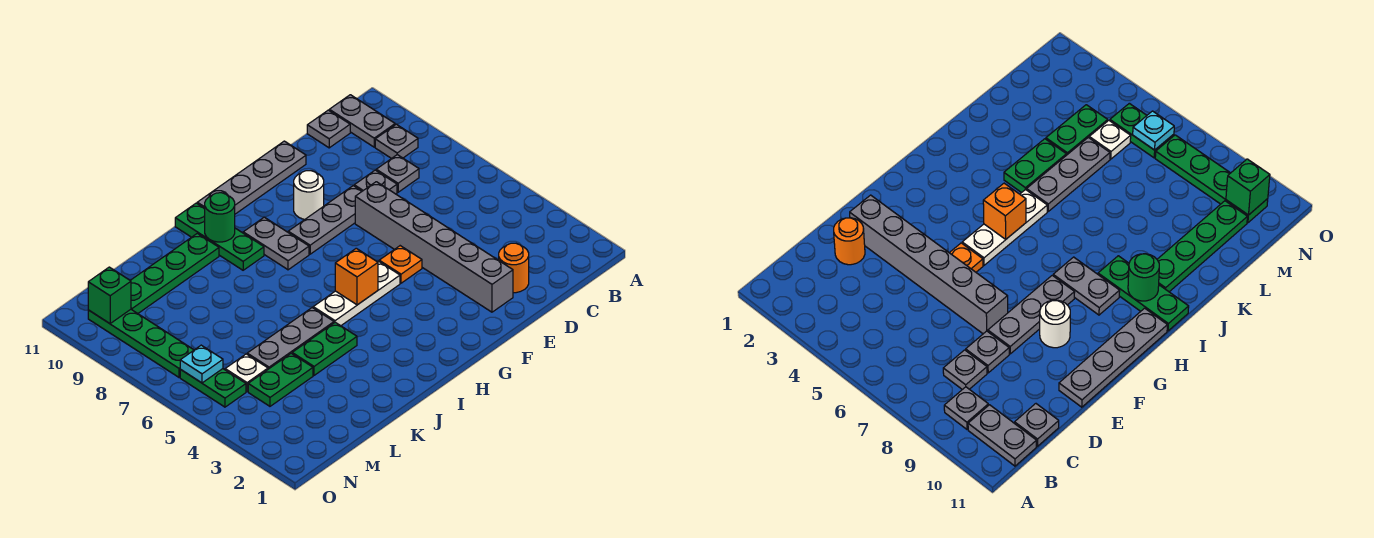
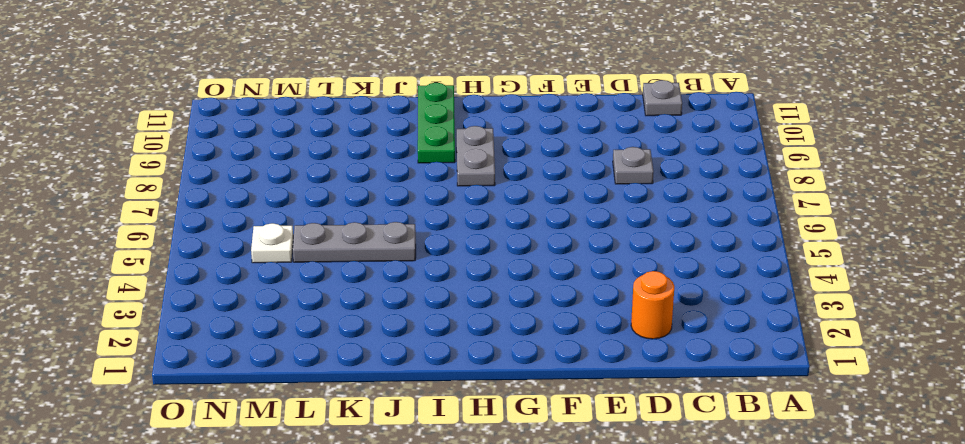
none -> grey 1x1 plate [375,124,418,159]
none -> grey 1x2 plate [329,95,395,147]
none -> grey 1x1 plate [376,155,419,192]

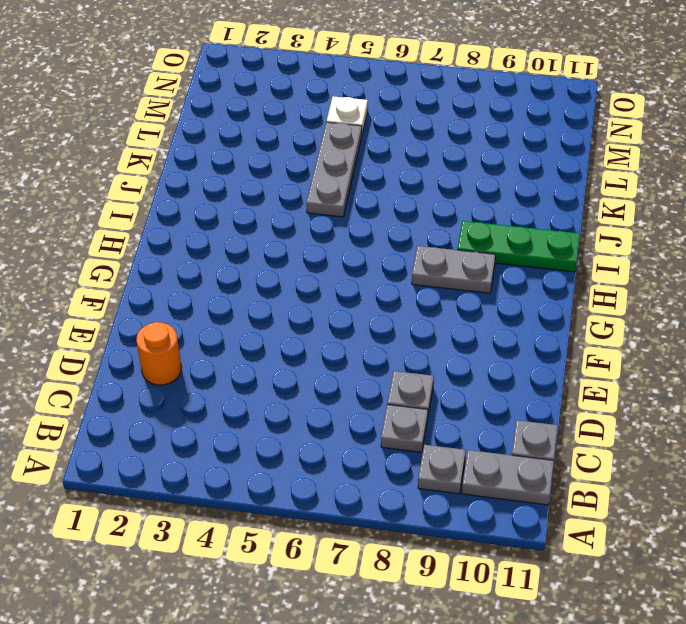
none -> grey 1x6 brick [355,182,513,312]
none -> grey 1x3 plate [288,186,362,254]
none -> grey 1x4 plate [197,141,306,214]

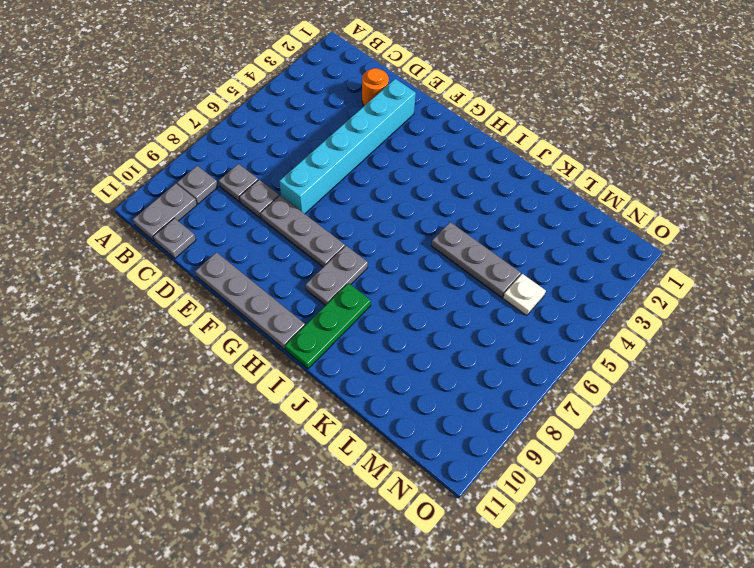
cyan 1x6 brick [279,79,416,214] -> grey 1x6 brick [355,182,513,312]
none -> orange 1x1 plate [379,246,422,283]
none -> white 1x1 round brick [294,171,324,219]
none -> white 1x3 plate [313,261,400,326]

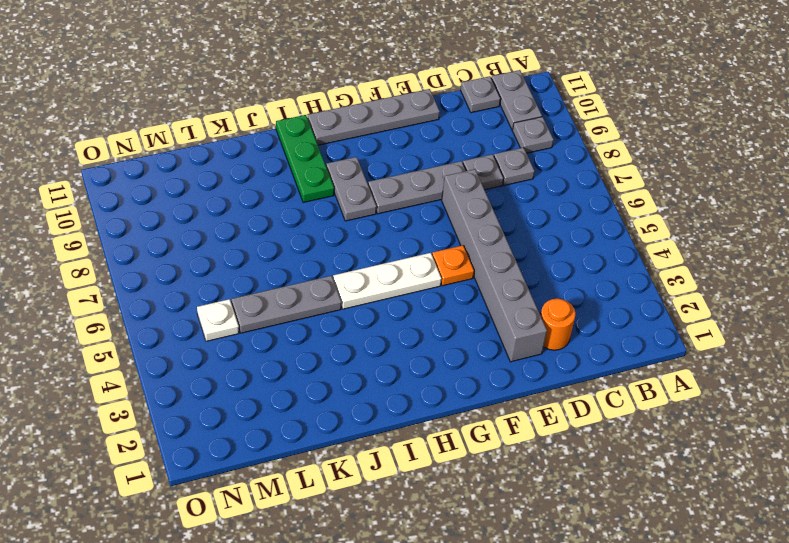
none -> white 1x1 round brick [294,171,324,219]
none -> green 1x2 plate [292,322,357,375]
none -> green 1x4 plate [130,233,219,313]

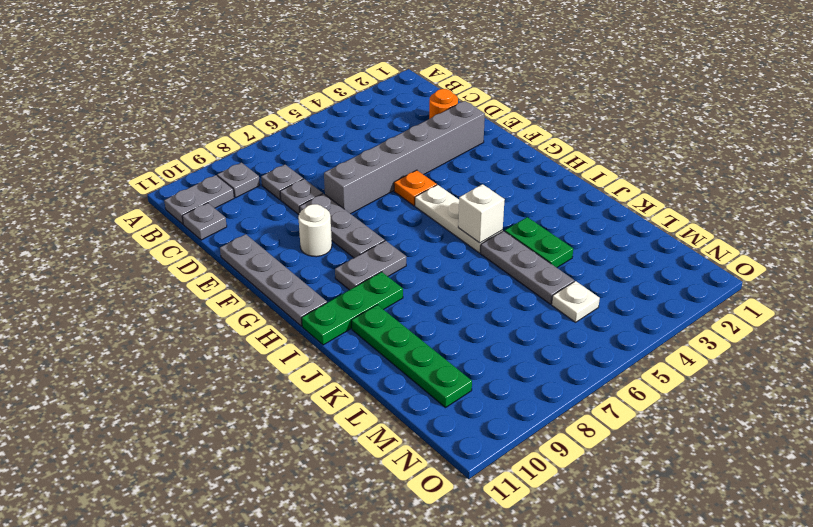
white 1x1 brick [458,184,505,243] -> none
none -> green 1x2 plate [248,353,313,406]
none -> green 1x2 plate [180,369,246,407]
none -> green 1x4 plate [88,310,194,377]

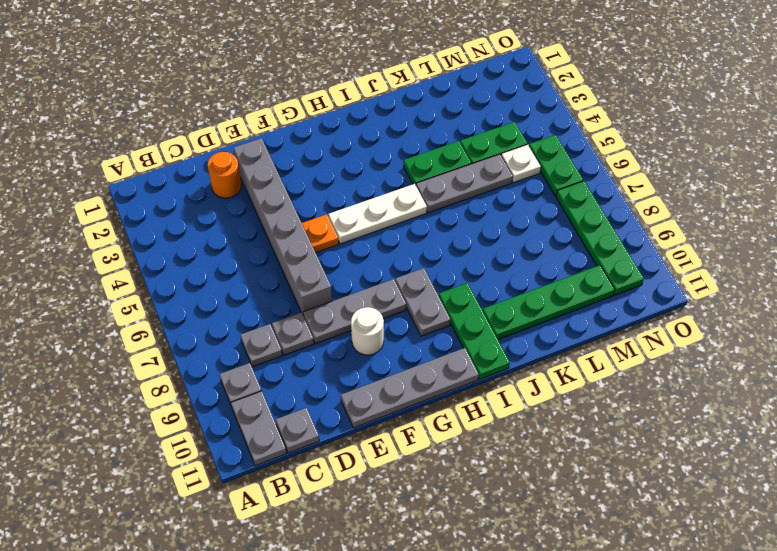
none -> orange 1x1 brick [335,248,378,305]
none -> green 1x1 round brick [205,193,235,242]
none -> cyan 1x1 plate [180,345,223,383]

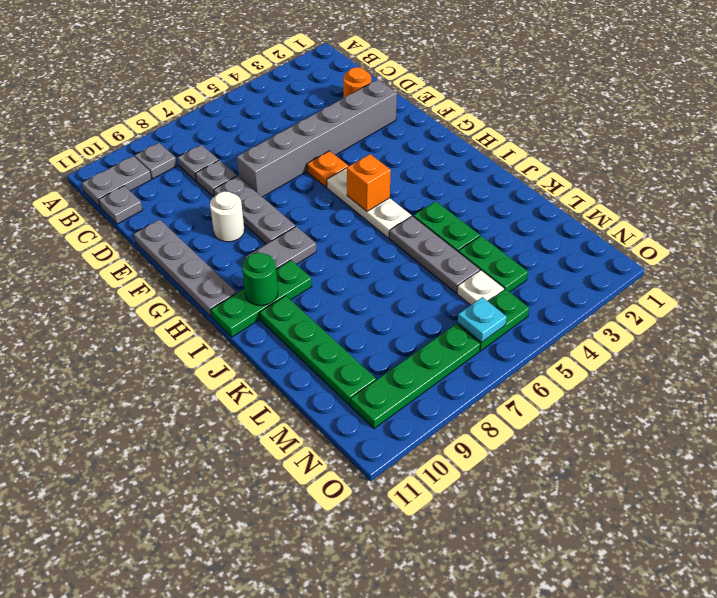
none -> green 1x1 brick [88,267,131,323]

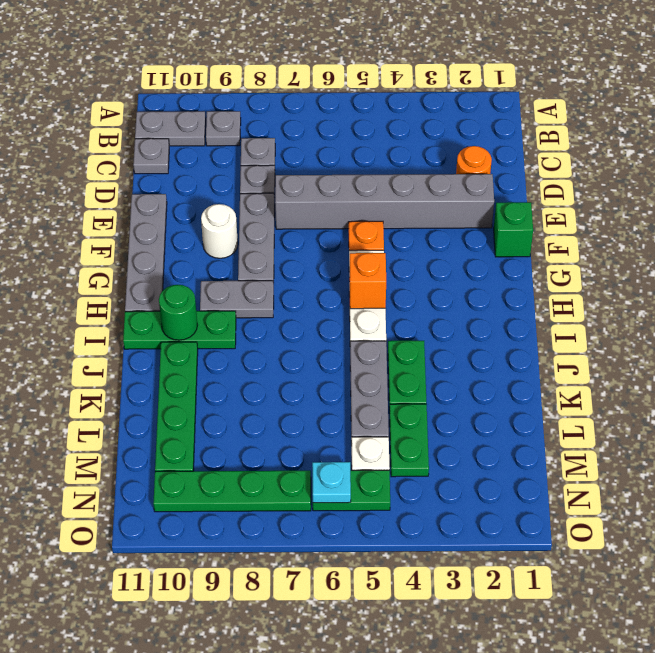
green 1x1 brick [494,202,533,257] -> green 1x1 brick moved to [88,267,131,323]

